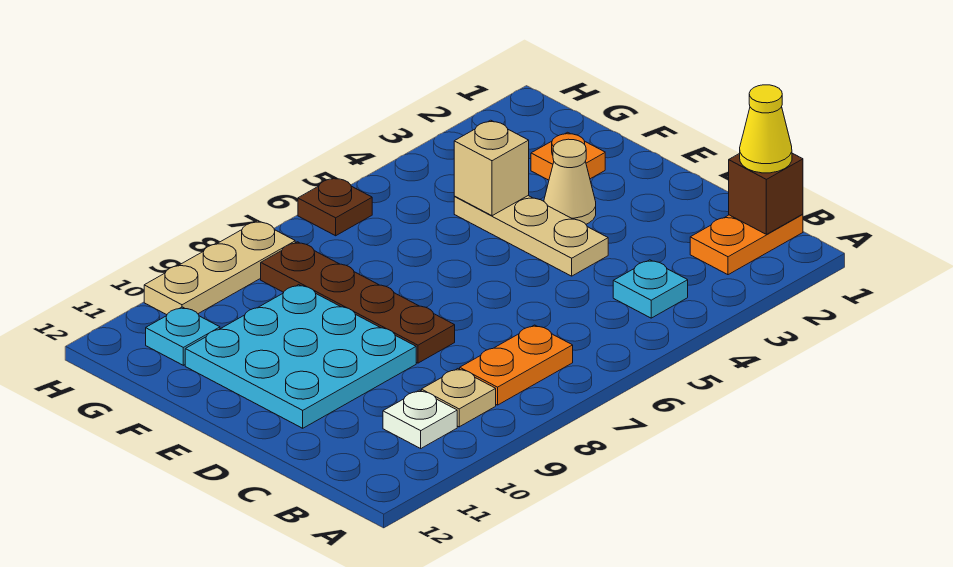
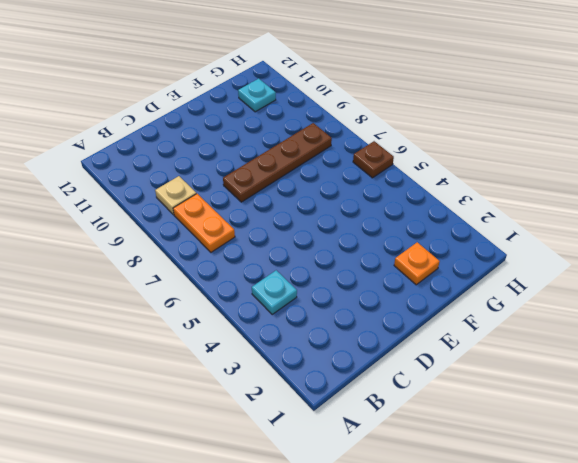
none -> orange 1x2 plate [690,214,803,275]
none -> white 1x1 plate [383,390,457,448]
none -> tan 1x3 plate [454,195,608,276]

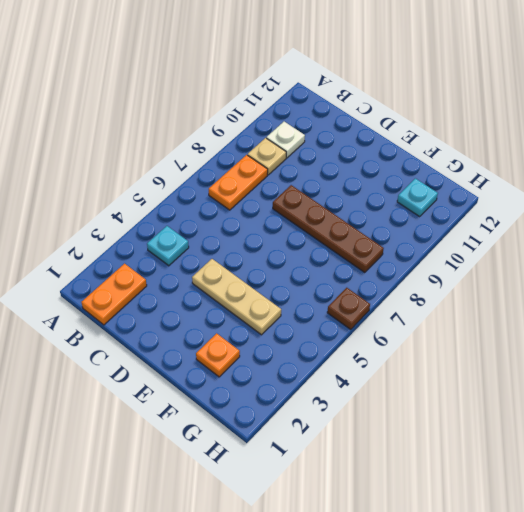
none -> cyan 3x3 plate [185,285,416,428]
none -> tan 1x1 cone [544,139,596,224]
none -> tan 1x3 plate [144,221,295,315]

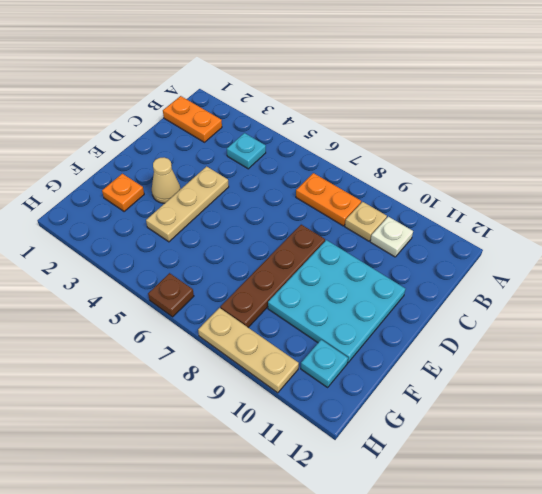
none -> brown 1x1 brick [729,153,803,234]
none -> tan 1x1 brick [454,120,529,216]
none -> yellow 1x1 cone [740,85,792,173]

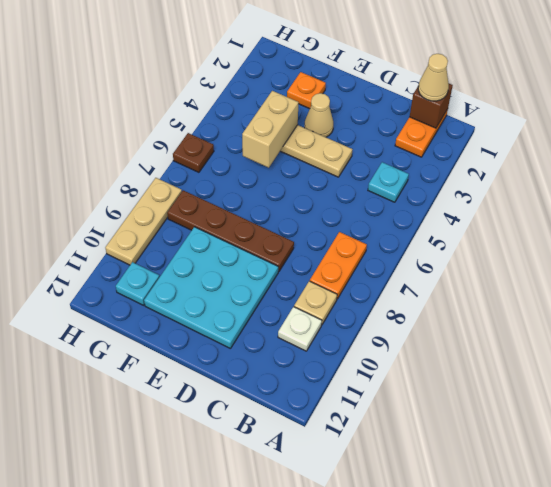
tan 1x1 cone [418,54,449,101] -> yellow 1x1 cone [740,85,792,173]
tan 1x2 brick [242,91,299,168] -> tan 1x1 brick [454,120,529,216]

